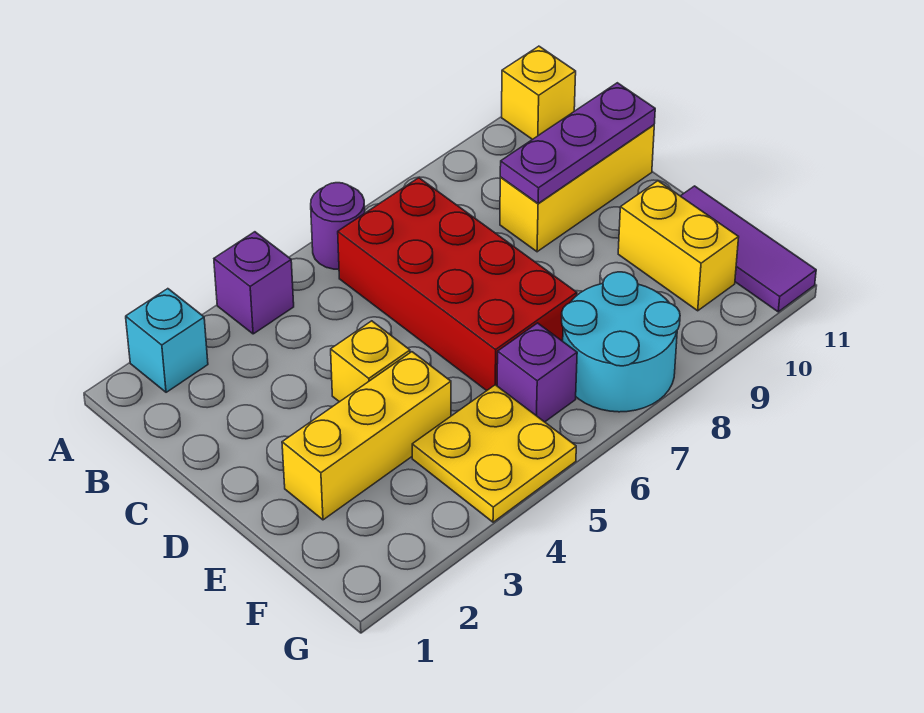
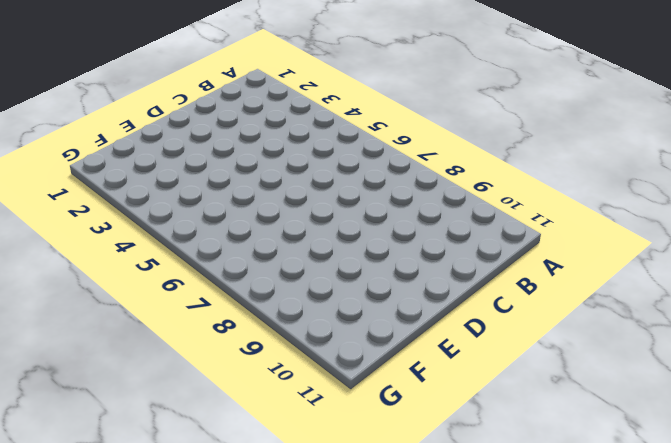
none -> cyan 1x1 brick [126,289,208,392]
none -> purple 1x1 brick [214,232,294,334]
none -> purple 1x1 round brick [311,183,365,269]

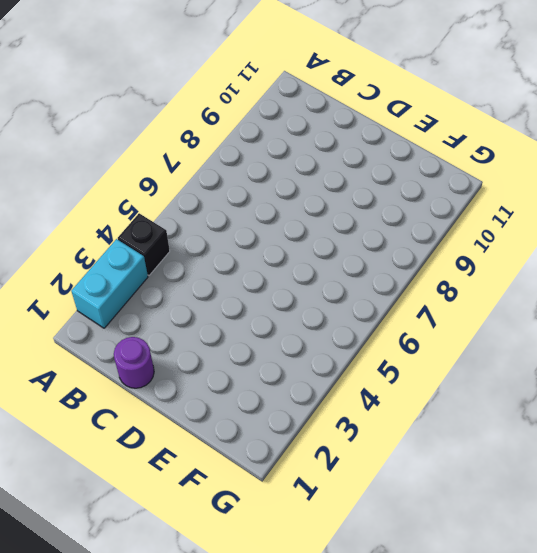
cyan 1x2 brick [71,239,148,328] -> cyan 1x1 brick [126,289,208,392]
black 1x1 brick [118,213,170,275] -> purple 1x1 brick [214,232,294,334]
purple 1x1 round brick [114,337,154,388] -> purple 1x1 round brick moved to [311,183,365,269]
none -> yellow 1x1 brick [502,46,576,140]
none -> red 2x4 brick [338,178,577,391]
none -> yellow 1x3 brick [500,125,654,252]

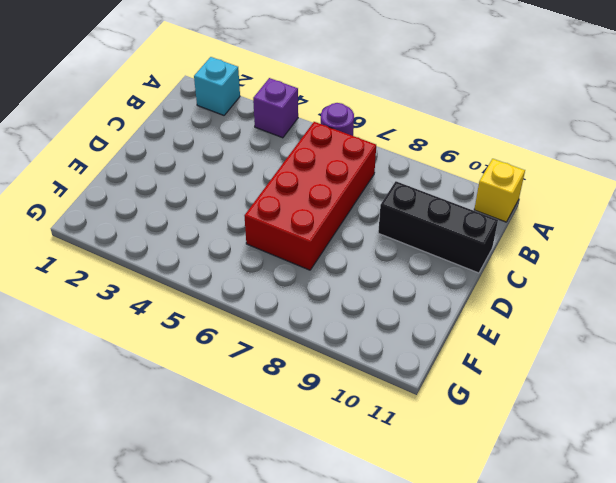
black 1x3 brick [378,181,498,273] -> yellow 1x3 brick [500,125,654,252]
none -> yellow 1x1 brick [331,321,410,402]
none -> yellow 1x3 brick [282,352,451,520]
none -> yellow 1x2 brick [618,181,739,311]

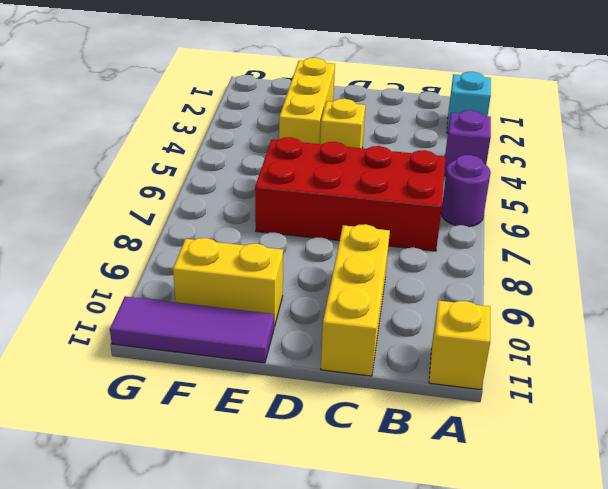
none -> yellow 2x2 plate [412,385,576,522]
none -> purple 1x1 brick [497,323,577,422]
none -> cyan 2x2 round brick [562,272,680,412]

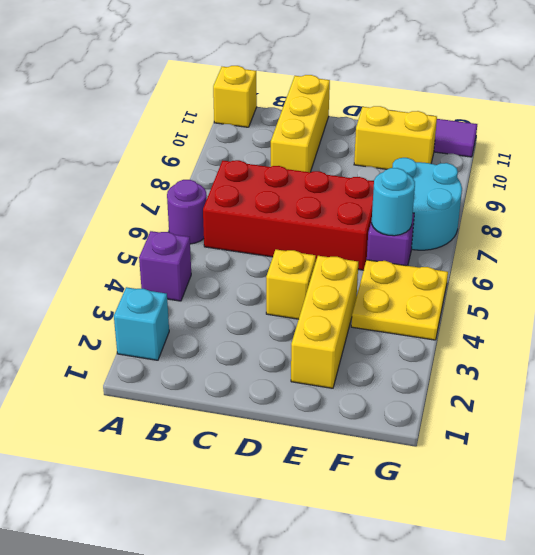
cyan 1x1 round brick [372,168,415,236] -> none
none -> purple 1x3 plate [500,83,655,204]

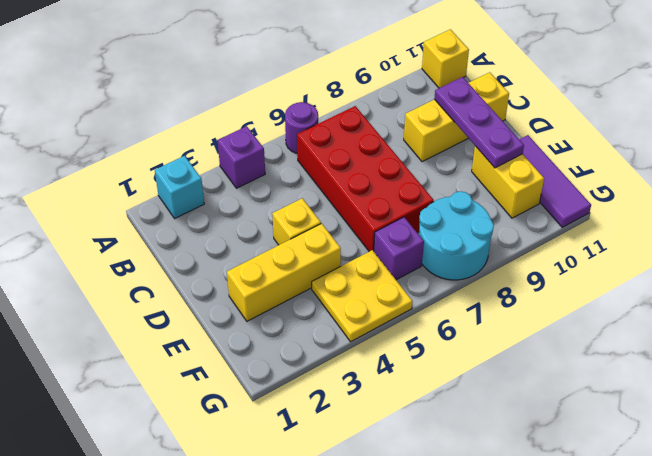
purple 1x3 plate [434,77,524,168] -> purple 1x3 plate turned to [500,83,655,204]

